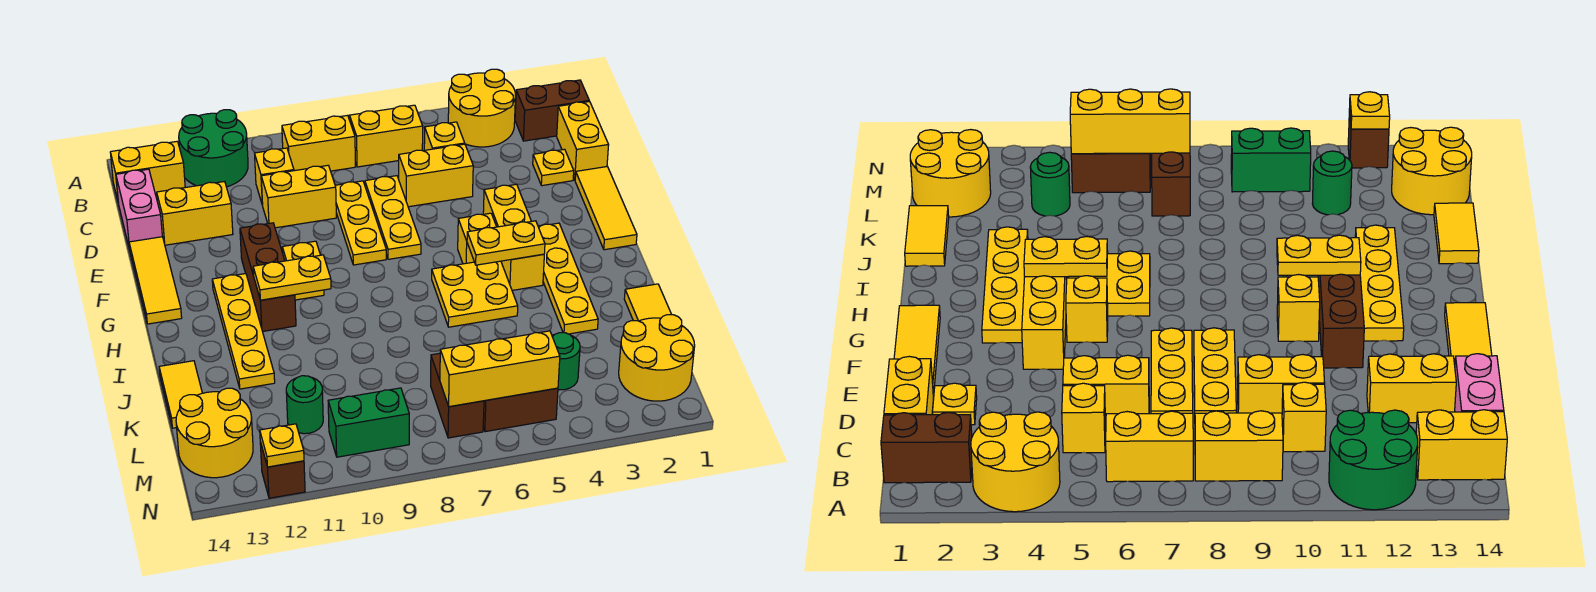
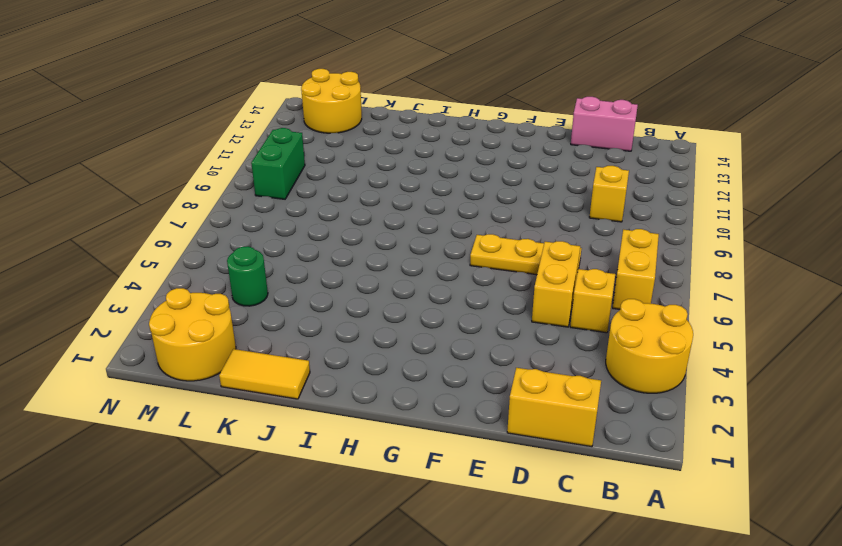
none -> green 2x2 round brick [179,110,248,187]
none -> brown 1x2 brick [515,80,589,141]
none -> yellow 1x2 brick [282,115,355,171]
none -> yellow 1x2 brick [110,141,185,204]

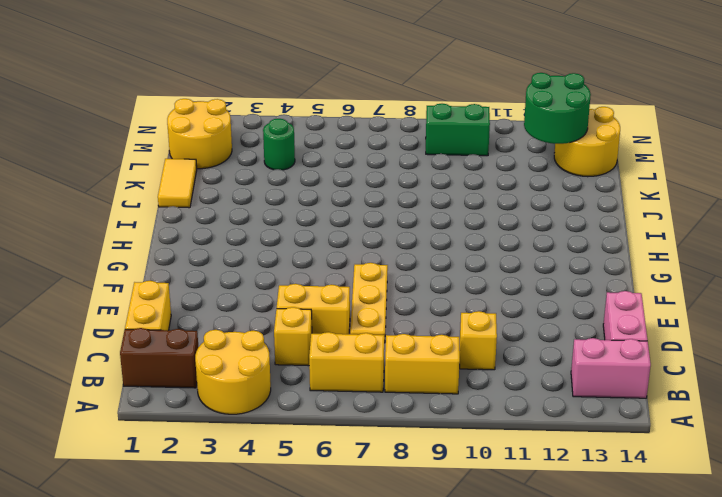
pink 1x2 brick [571,338,651,398] -> yellow 1x2 brick [110,141,185,204]
green 2x2 round brick [524,73,591,144] -> green 2x2 round brick moved to [179,110,248,187]
none -> yellow 1x1 plate [533,149,574,186]
none -> yellow 1x3 plate [335,181,386,265]
none -> yellow 1x2 brick [261,165,336,228]
none -> yellow 1x2 brick [157,181,233,245]

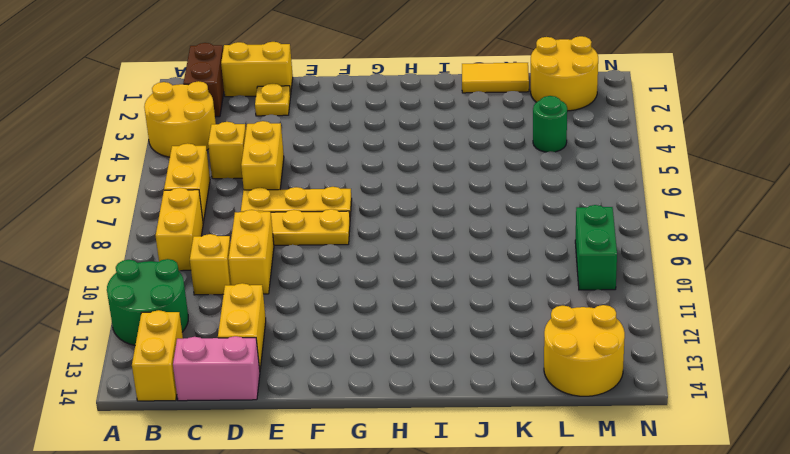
none -> yellow 1x3 tile [575,167,637,250]
none -> yellow 1x3 tile [129,237,182,324]
none -> yellow 1x3 brick [483,184,544,290]
none -> brown 1x3 brick [240,223,296,331]

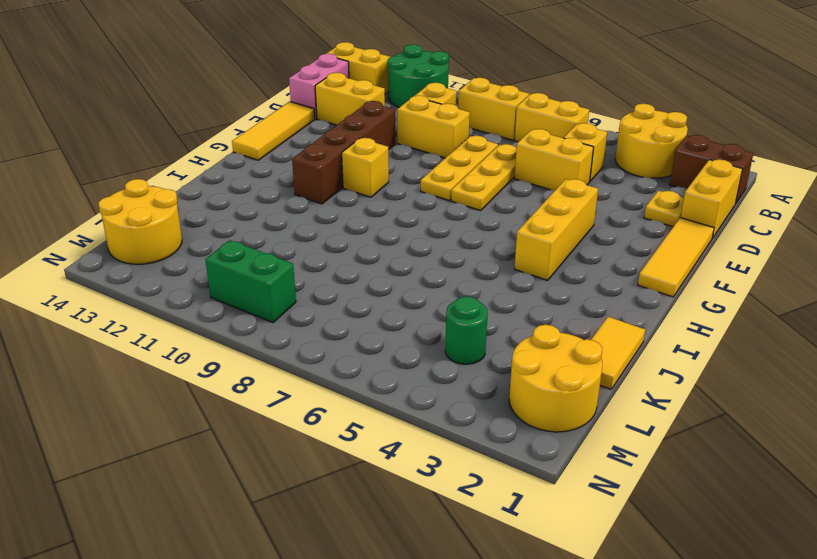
brown 1x4 brick [292,101,395,204] -> brown 1x3 brick [240,223,296,331]
none -> yellow 1x4 plate [538,223,598,334]
none -> yellow 1x1 brick [458,213,496,264]
none -> yellow 1x4 plate [212,274,275,389]
none -> yellow 2x2 plate [432,261,518,327]

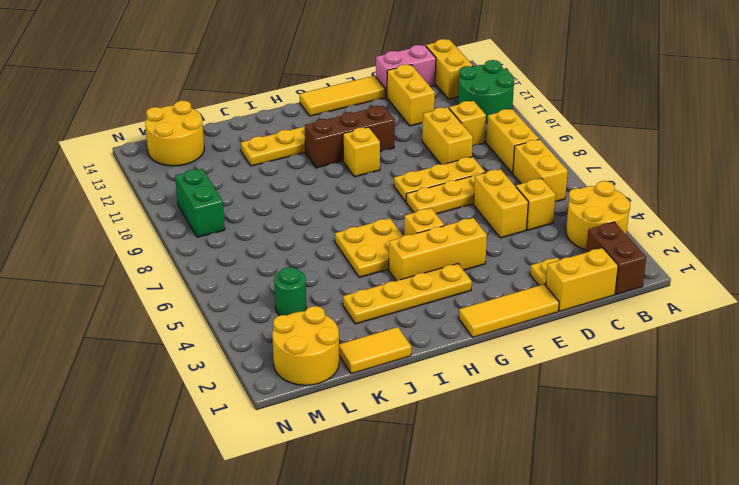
none -> yellow 1x2 tile [159,361,202,428]
none -> brown 1x2 brick [431,353,484,438]
none -> green 1x1 round brick [286,376,323,434]
none -> brown 1x2 brick [483,388,558,432]

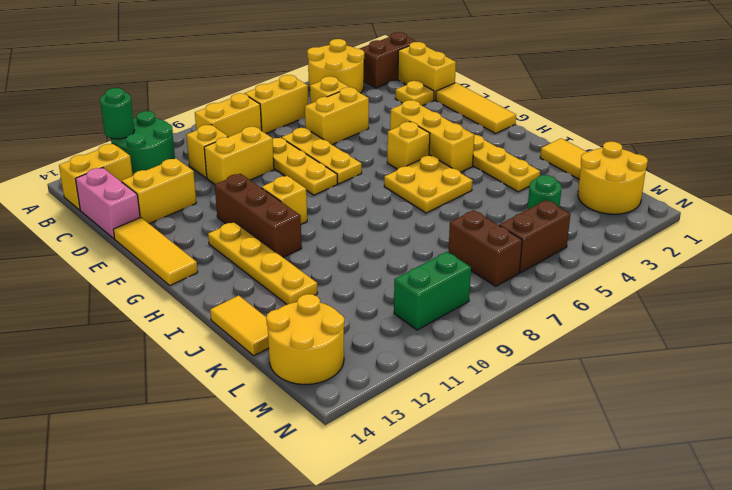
green 1x1 round brick [100,88,135,139] -> green 1x1 round brick moved to [286,376,323,434]
none -> brown 1x1 brick [260,442,305,498]
none -> yellow 1x2 plate [467,221,545,265]
none -> yellow 1x2 plate [253,255,331,300]
none -> yellow 1x3 brick [440,331,560,407]

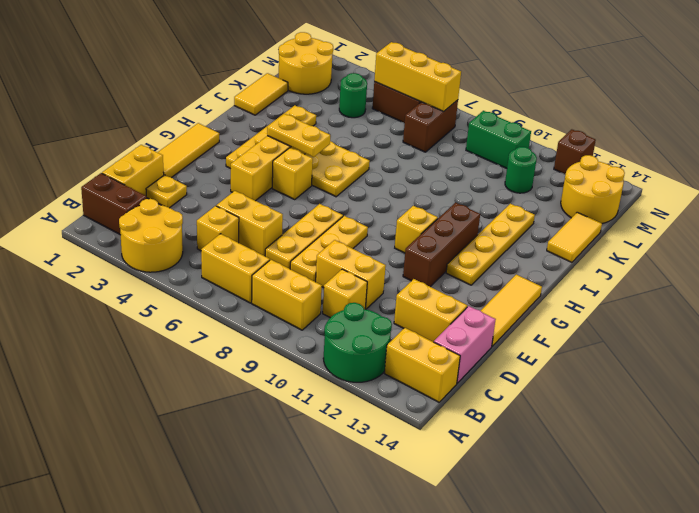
none -> yellow 1x2 plate [253,255,331,300]
none -> yellow 1x1 plate [260,424,304,467]

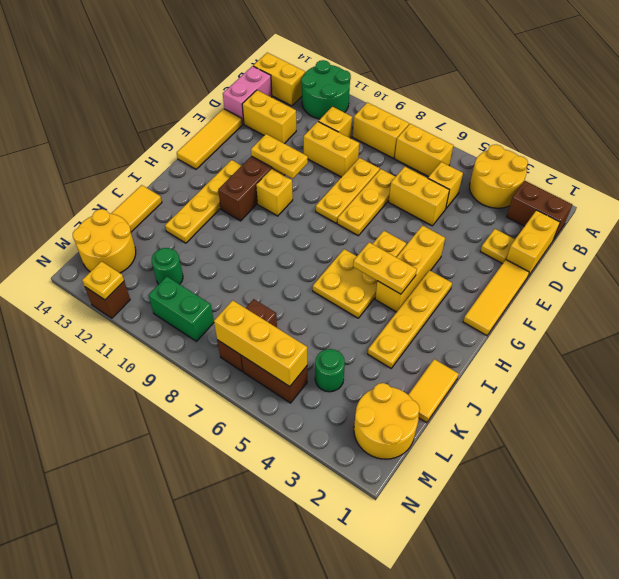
yellow 1x2 plate [251,134,308,179] -> yellow 1x2 plate moved to [253,255,331,300]

